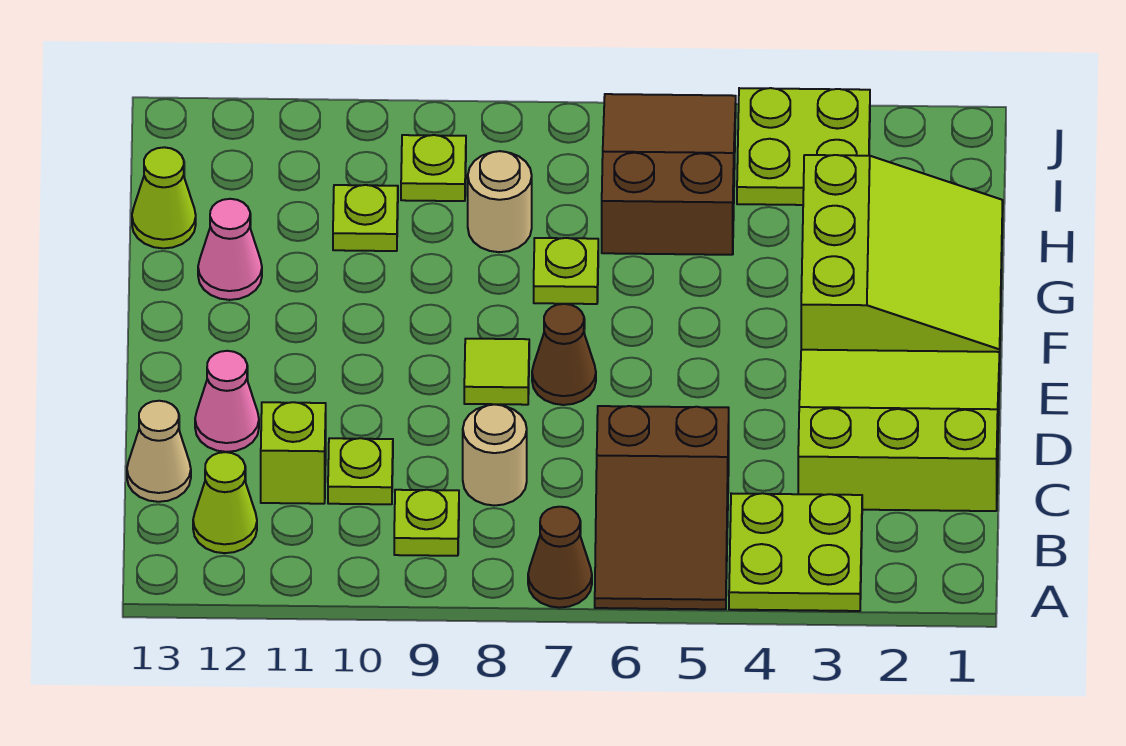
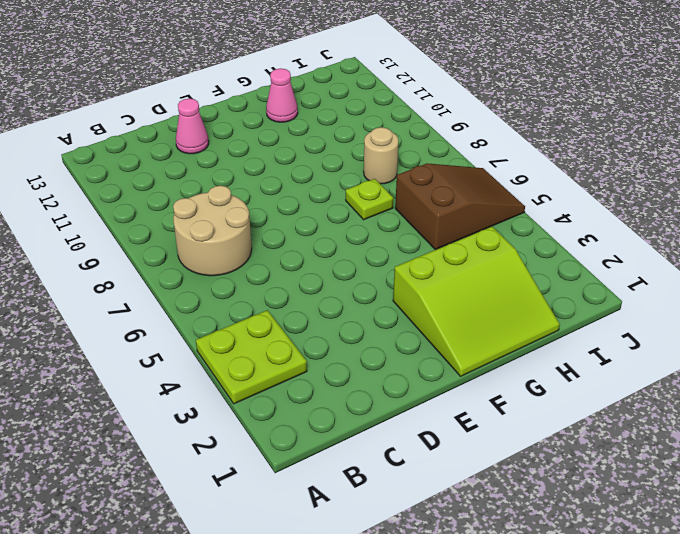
tan 2x2 round brick [173,186,252,276] -> tan 1x1 round brick [463,404,527,506]
none -> brown 2x3 slope [595,406,729,609]
none -> brown 1x1 cone [528,507,592,608]
none -> lime 1x1 plate [394,490,459,556]

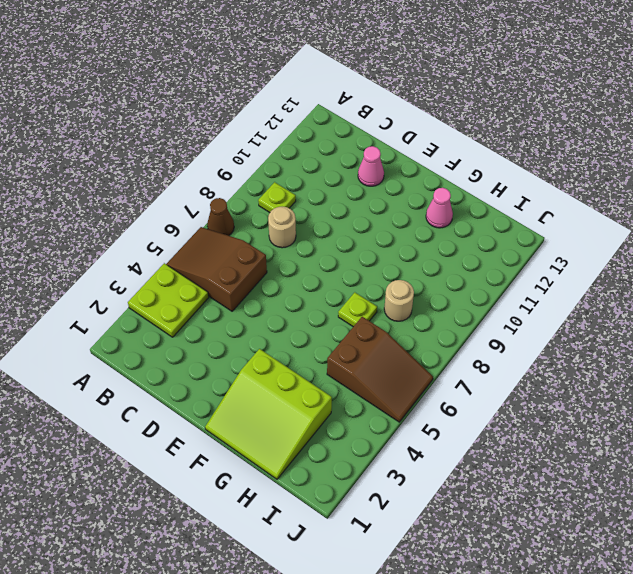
none -> lime 1x1 cone [193,452,257,553]
none -> lime 3x3 slope [798,350,1000,511]
none -> lime 1x1 plate [328,438,393,504]

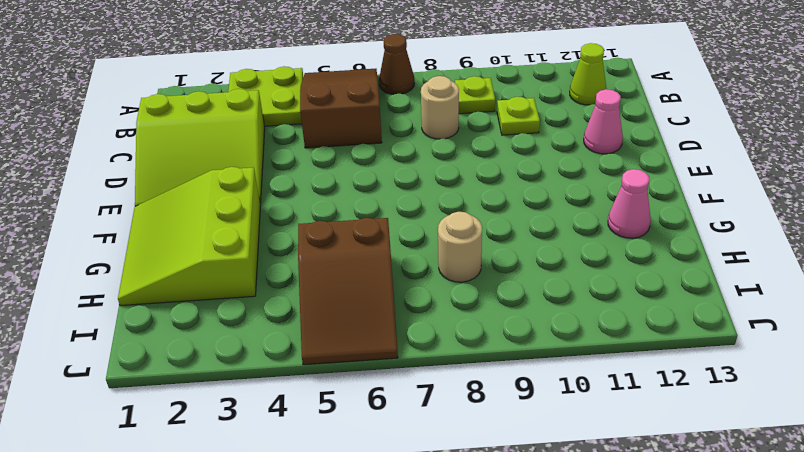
none -> lime 1x1 brick [261,402,326,504]
none -> tan 1x1 cone [127,401,191,502]
none -> brown 1x1 cone [532,304,596,405]

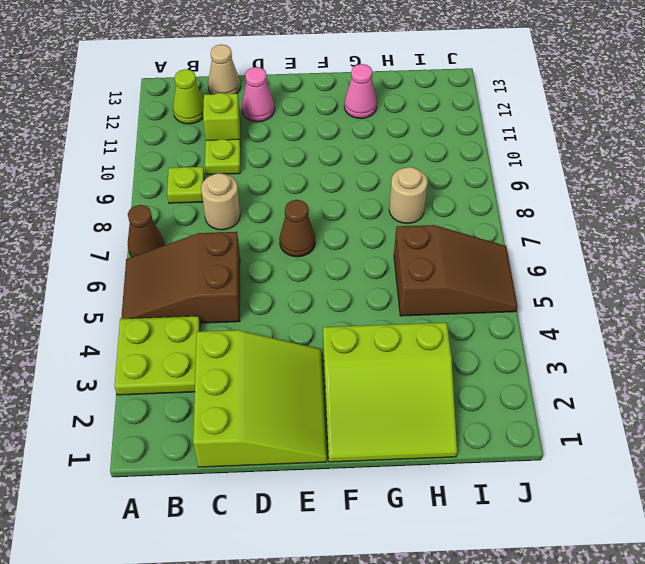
none -> lime 1x1 tile [464,339,529,405]
none -> lime 1x1 plate [534,238,598,304]
none -> lime 1x1 plate [333,185,398,251]

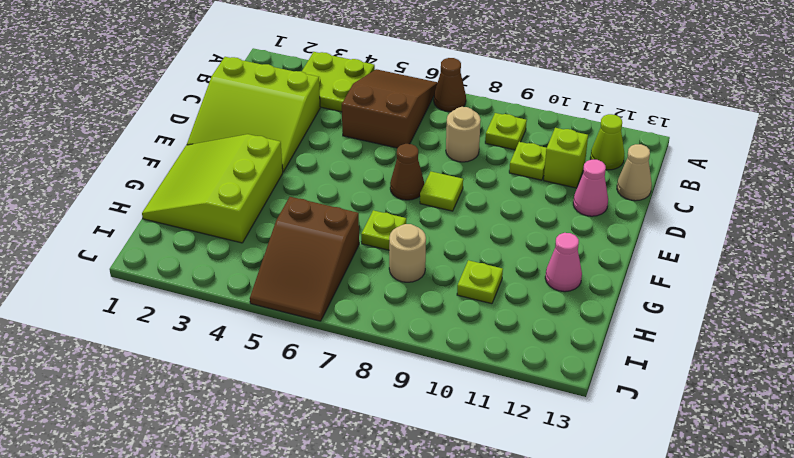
none -> lime 1x1 cone [132,147,196,248]
none -> lime 2x2 plate [737,88,870,205]
none -> lime 1x1 plate [401,135,466,201]

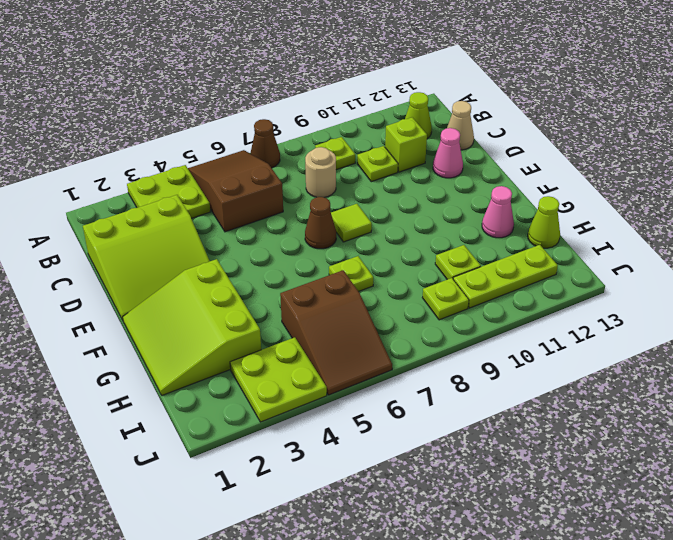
lime 1x3 plate [453,245,558,308] -> none
none -> tan 1x1 round brick [468,151,532,252]

